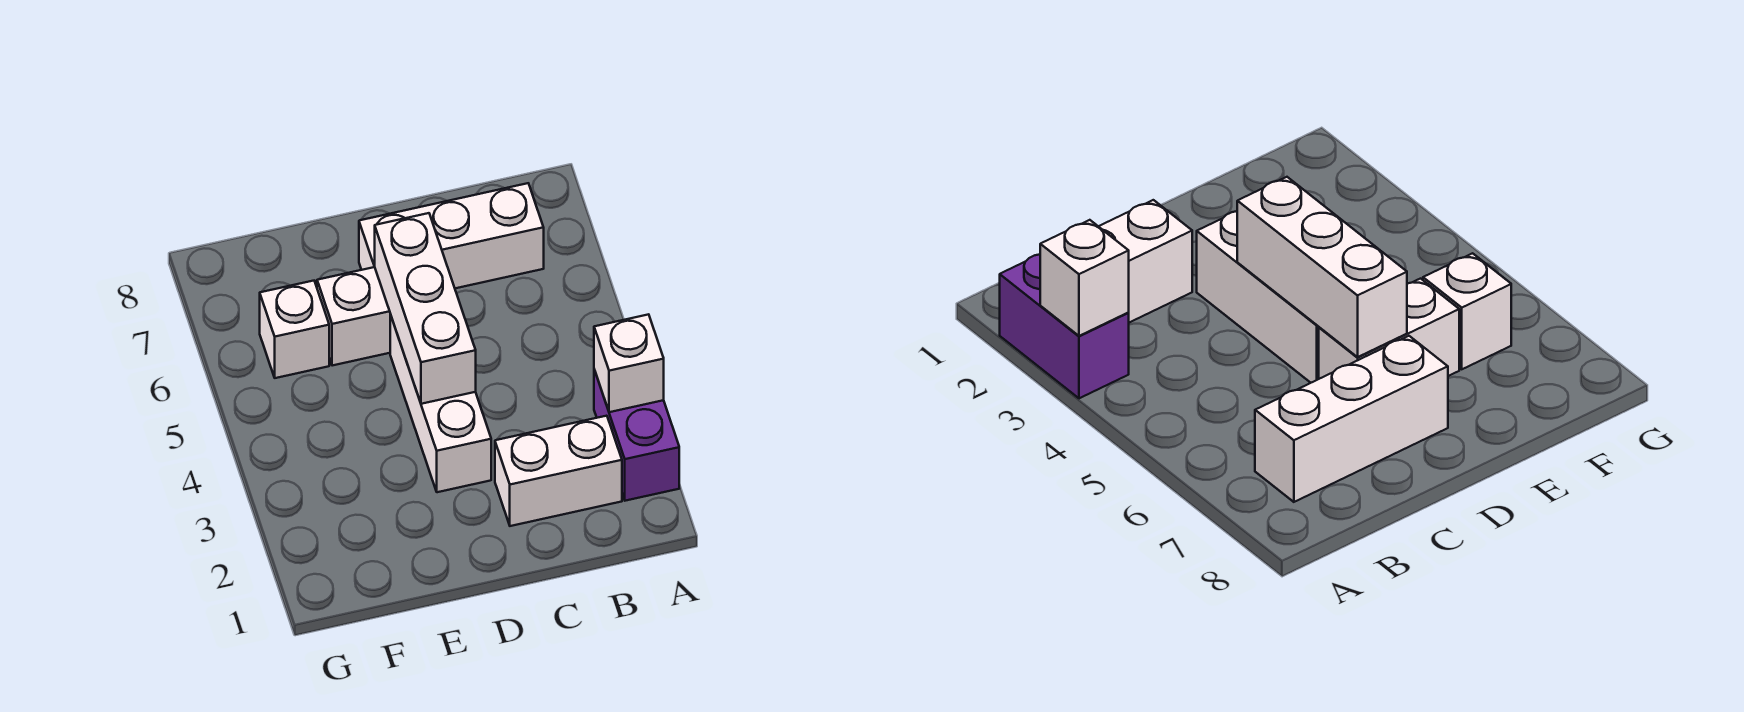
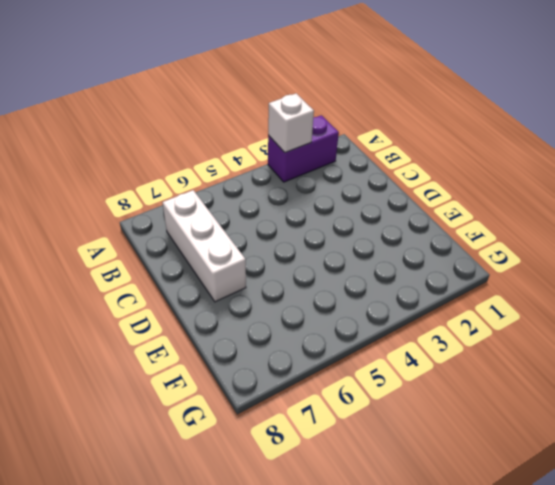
none -> white 1x2 brick [495,416,622,526]
none -> white 1x3 brick [390,314,491,492]

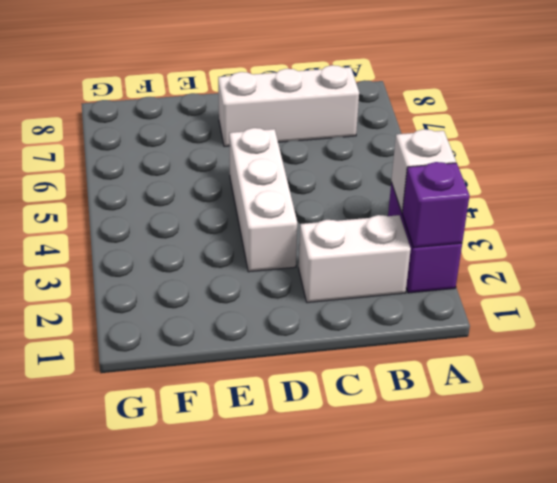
purple 1x1 brick [402,162,470,248] -> none
none -> white 1x2 brick [317,267,390,366]
none -> white 1x1 brick [260,281,329,378]

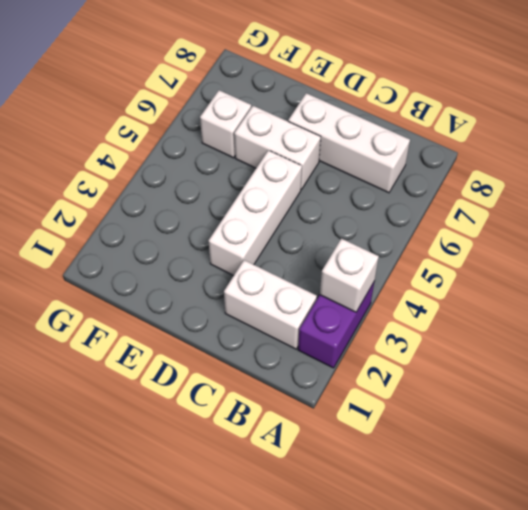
none -> white 1x3 brick [375,213,476,404]

